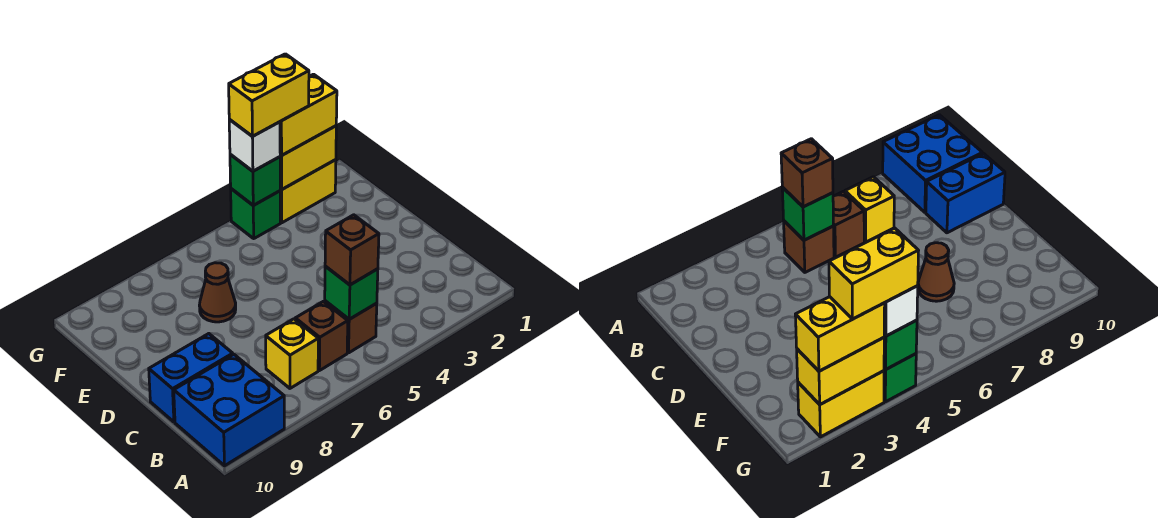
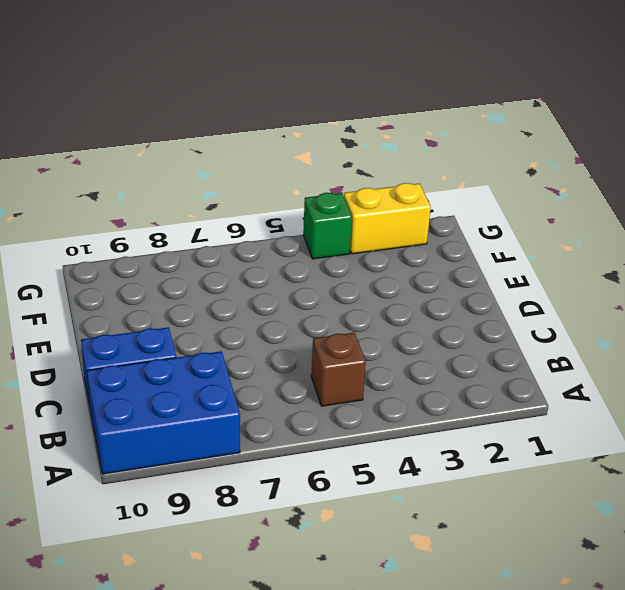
blue 2x3 brick [87,351,240,474] -> blue 2x2 brick [174,354,284,466]
none -> brown 1x1 brick [295,302,348,371]
none -> yellow 1x1 brick [266,319,318,388]
none -> brown 1x1 cone [199,263,236,322]

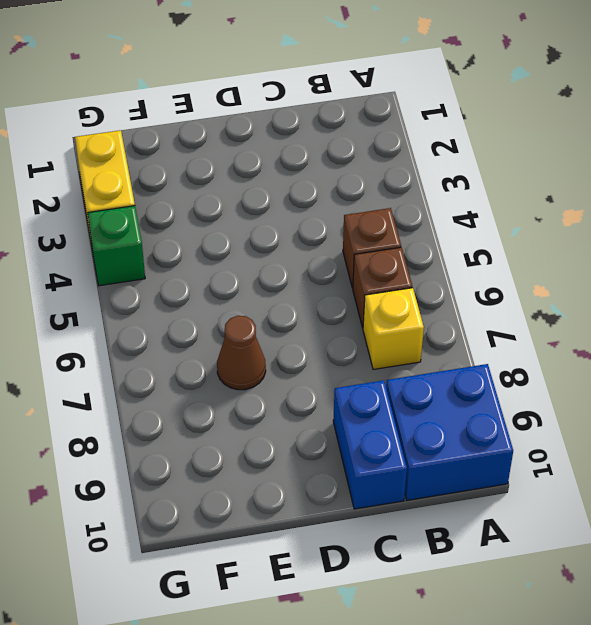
none -> green 1x1 brick [325,266,378,319]
none -> yellow 1x2 brick [280,126,336,190]
none -> green 1x1 brick [230,154,280,205]

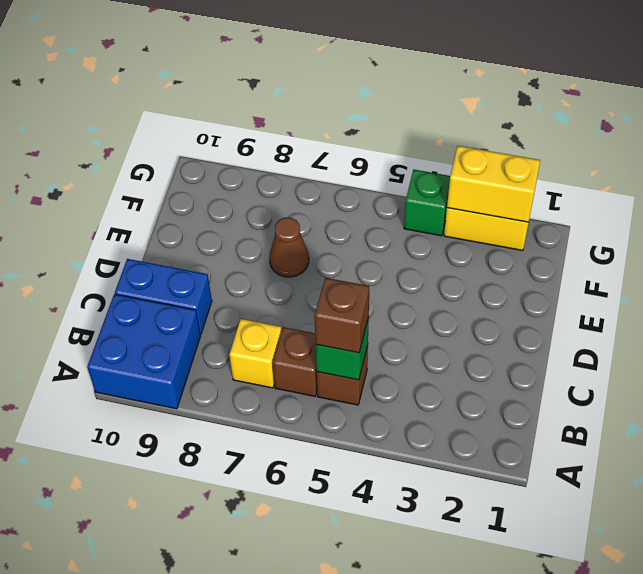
none -> green 1x1 brick [230,154,280,205]
none -> yellow 1x2 brick [280,74,337,156]
none -> white 1x1 brick [229,120,280,171]

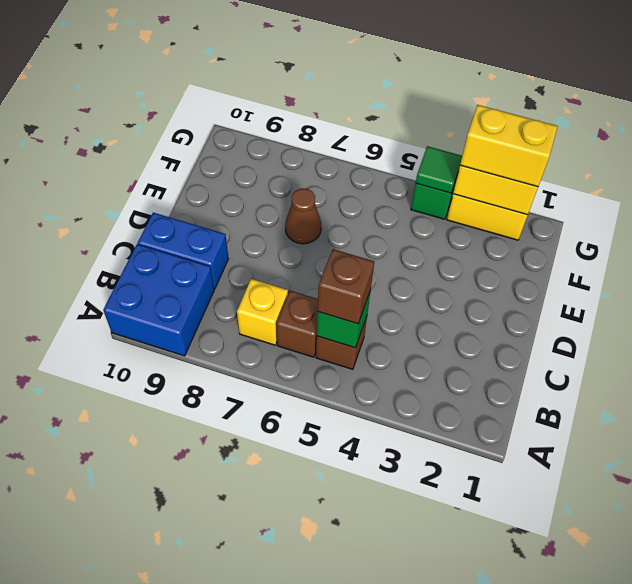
green 1x1 tile [416,146,462,193] -> green 1x1 brick [230,154,280,205]
none -> white 1x1 brick [229,120,280,171]
none -> yellow 1x2 brick [229,54,309,136]

